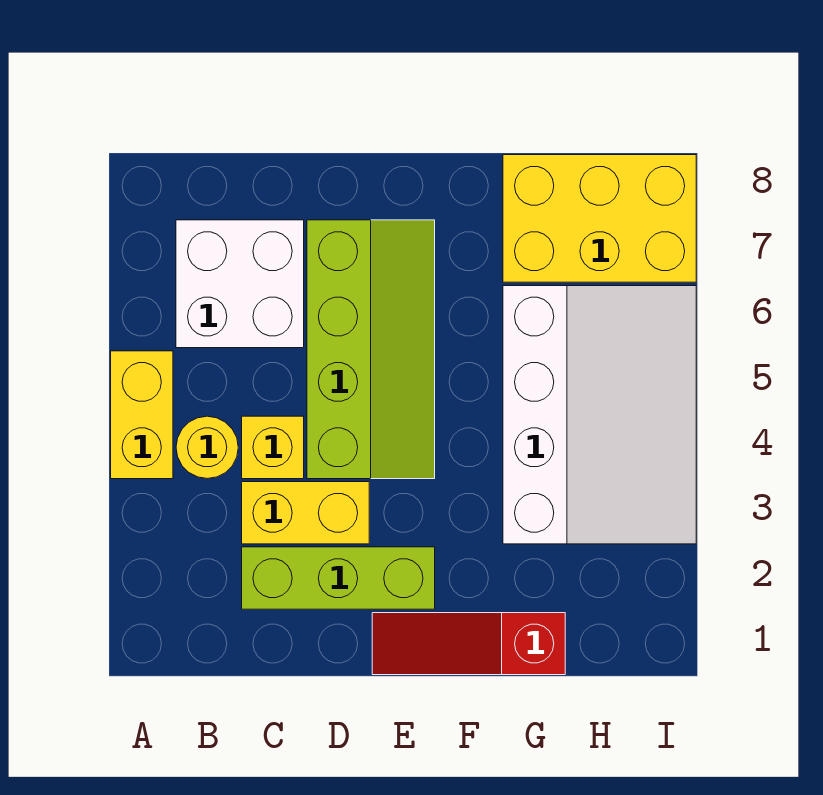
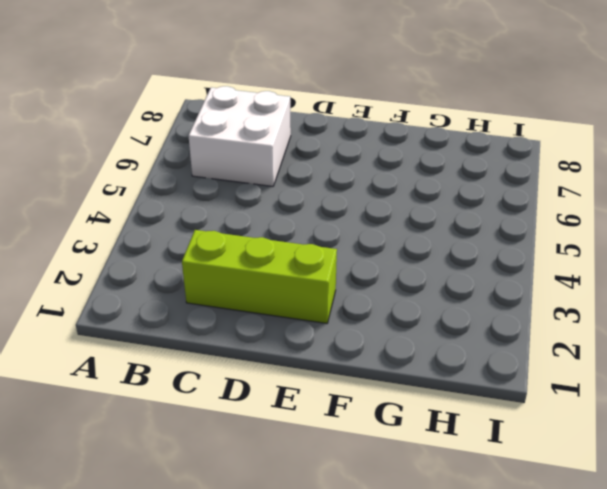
none -> yellow 1x2 brick [111,351,173,479]
none -> yellow 1x1 round brick [176,416,238,479]

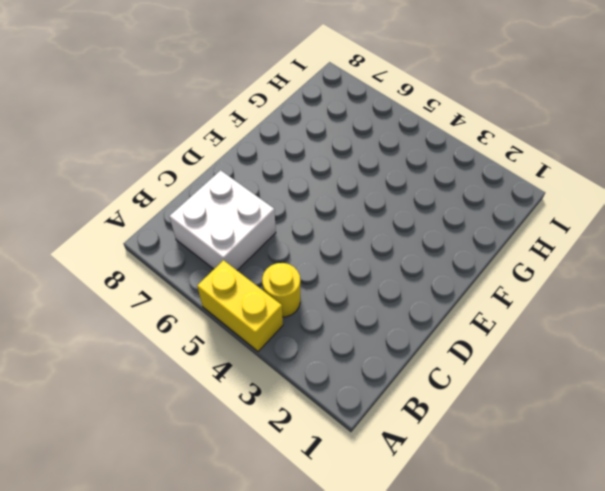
none -> lime 1x3 brick [242,547,435,609]
none -> yellow 1x2 brick [242,482,369,544]

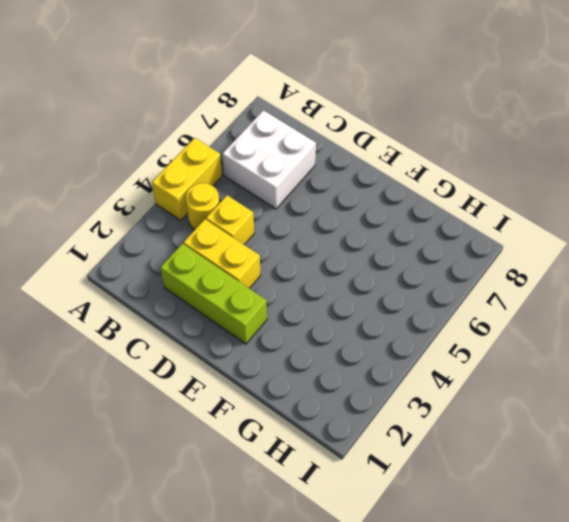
none -> lime 2x4 slope [307,220,435,479]
none -> red 1x3 slope [372,613,565,675]

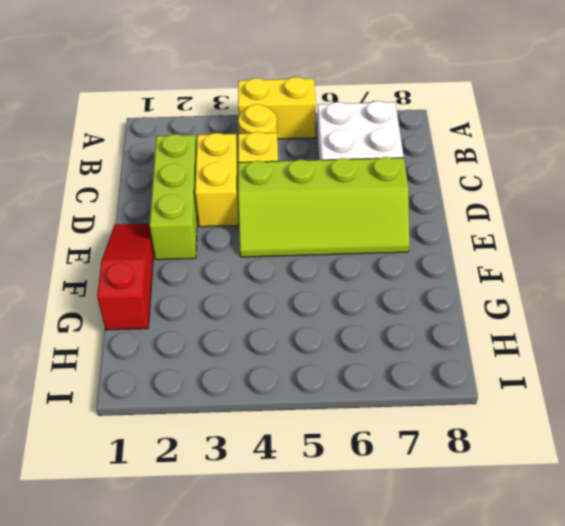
none -> white 3x4 slope [503,286,696,544]
none -> yellow 2x3 brick [503,155,696,282]

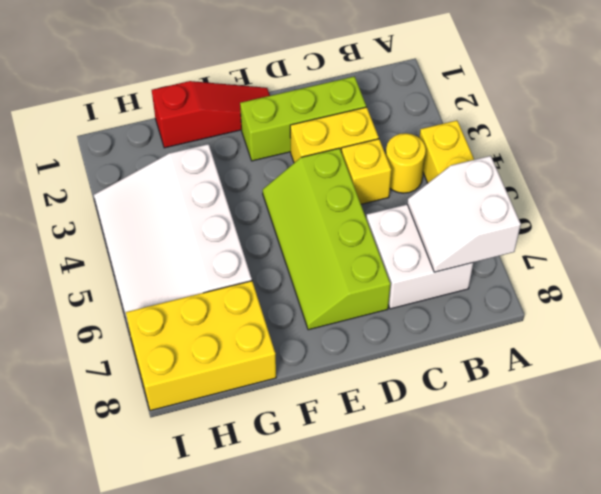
white 2x2 slope [407,156,521,272] -> none

